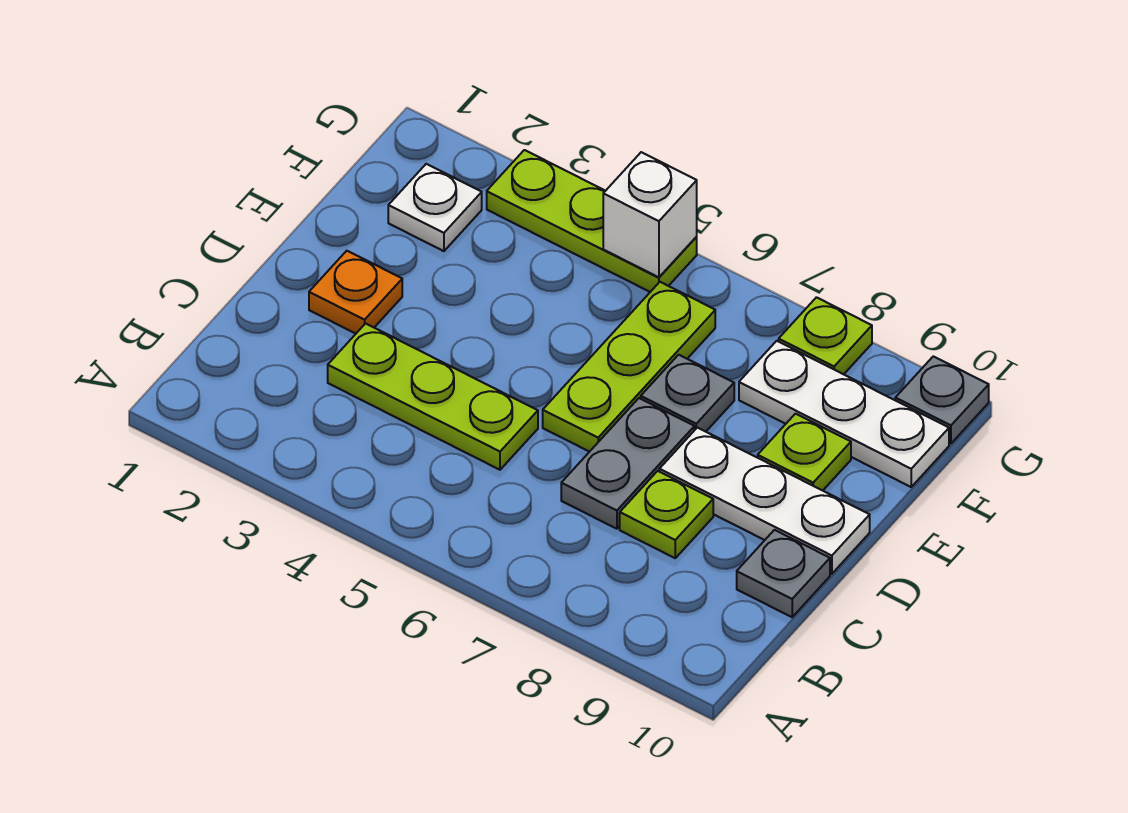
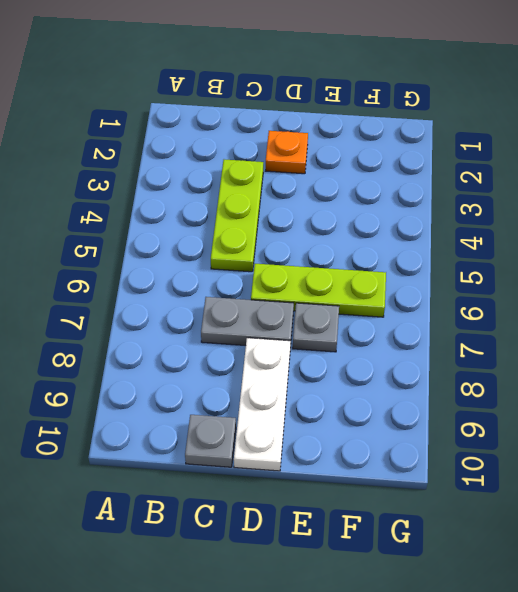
none -> lime 1x1 plate [620,471,713,558]
none -> lime 1x1 plate [758,414,851,491]
none -> white 1x1 plate [388,164,482,251]

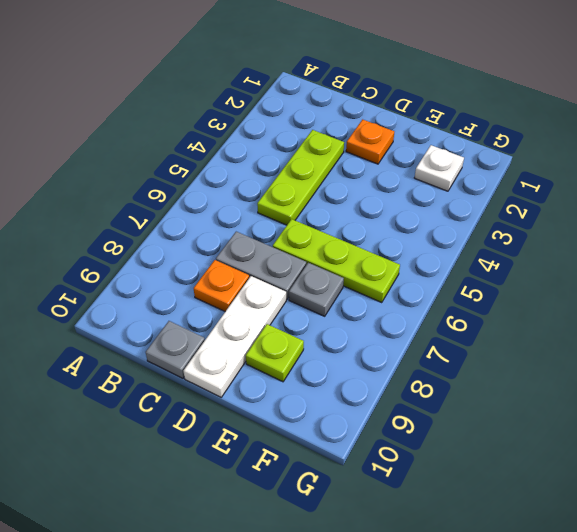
orange 1x1 plate [194,260,249,311] -> lime 1x1 plate [620,471,713,558]
none -> white 1x3 plate [739,341,949,487]
none -> lime 1x3 plate [487,150,697,292]
none -> lime 1x1 plate [779,297,872,374]

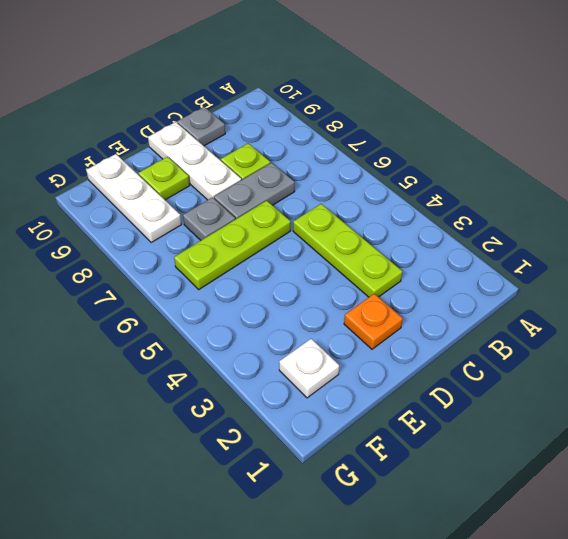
none -> lime 1x3 plate [487,150,697,292]
none -> lime 1x1 plate [779,297,872,374]
none -> grey 1x1 plate [895,356,989,444]

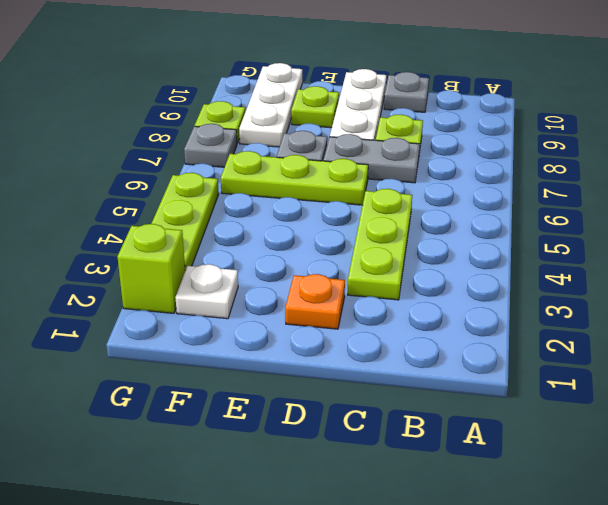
lime 1x1 brick [117,224,185,313] -> none
grey 1x1 plate [184,124,237,167] -> grey 1x1 plate moved to [895,356,989,444]
none -> white 1x1 brick [603,152,697,277]

